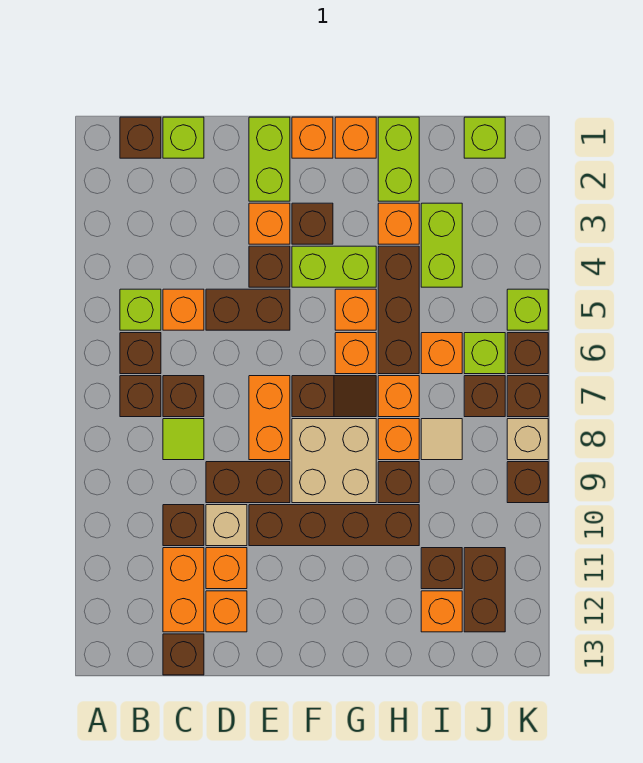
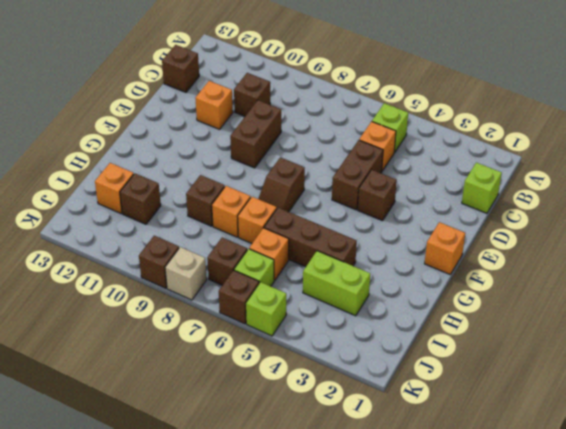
none -> brown 1x1 brick [120,117,161,158]
none -> brown 1x1 brick [120,333,161,374]
none -> brown 1x1 brick [120,376,161,417]
none -> brown 1x1 brick [163,376,204,417]

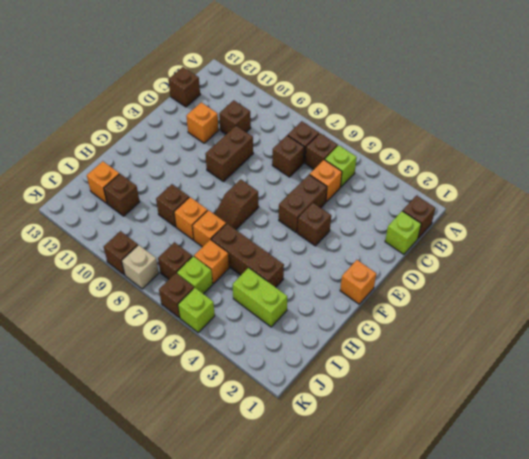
none -> lime 1x1 tile [163,419,204,460]
none -> orange 1x2 brick [163,548,204,632]
none -> tan 1x1 brick [206,505,247,546]
none -> orange 1x1 brick [206,591,247,632]

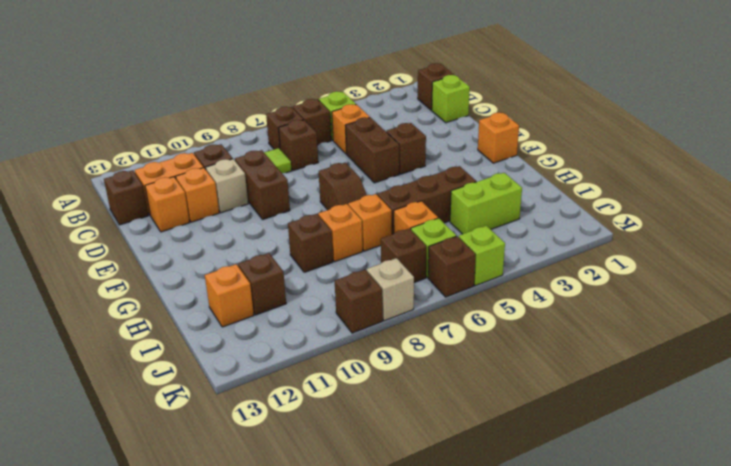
none -> lime 1x2 brick [249,117,290,201]
none -> orange 1x1 brick [249,203,290,244]
none -> orange 1x2 brick [249,376,290,460]
none -> brown 1x4 brick [249,505,419,546]

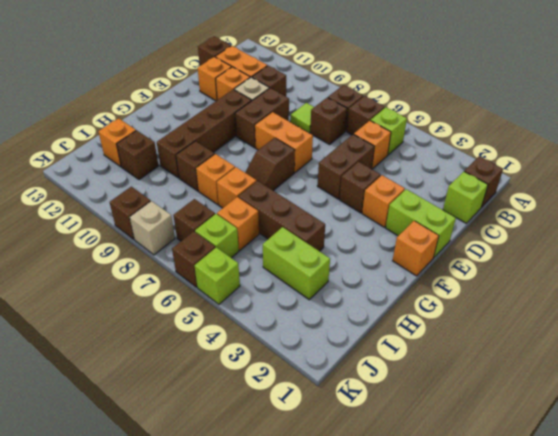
none -> brown 1x1 brick [292,203,333,244]
none -> lime 1x2 brick [292,246,376,287]
none -> tan 2x2 brick [292,419,376,503]
none -> orange 1x1 brick [335,117,376,158]

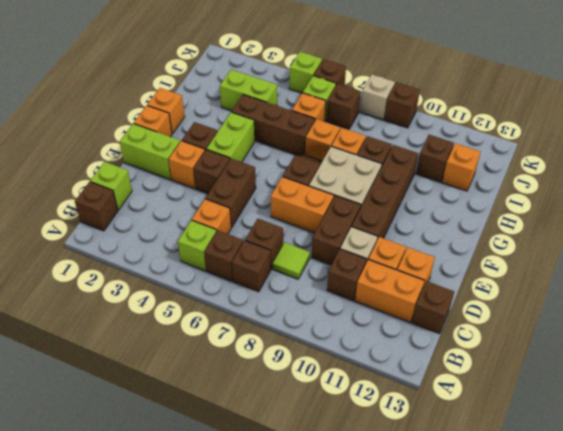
none -> orange 1x1 brick [335,289,376,330]
none -> orange 1x1 brick [335,333,376,374]
none -> lime 1x2 brick [378,117,419,201]
none -> orange 1x1 brick [378,203,419,244]

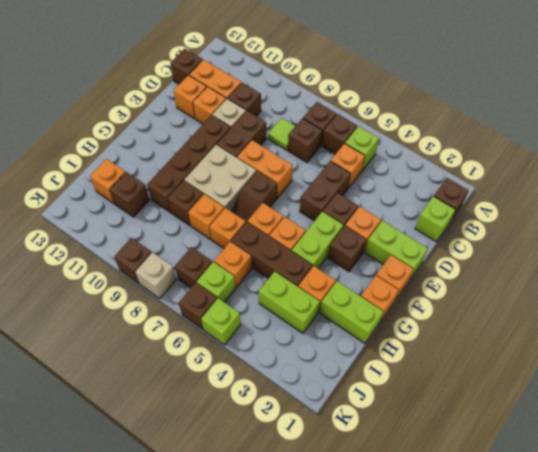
none -> tan 1x1 tile [421,419,462,460]
none -> lime 1x1 brick [464,117,505,158]
none -> brown 1x2 brick [464,548,505,632]
none -> brown 1x1 brick [507,376,548,417]

